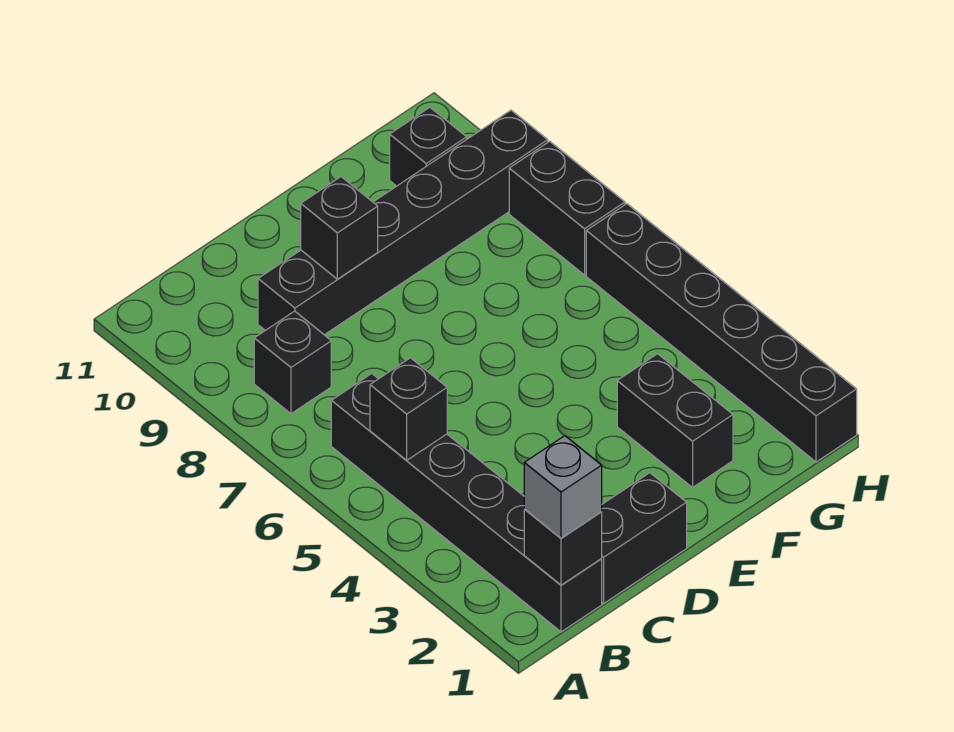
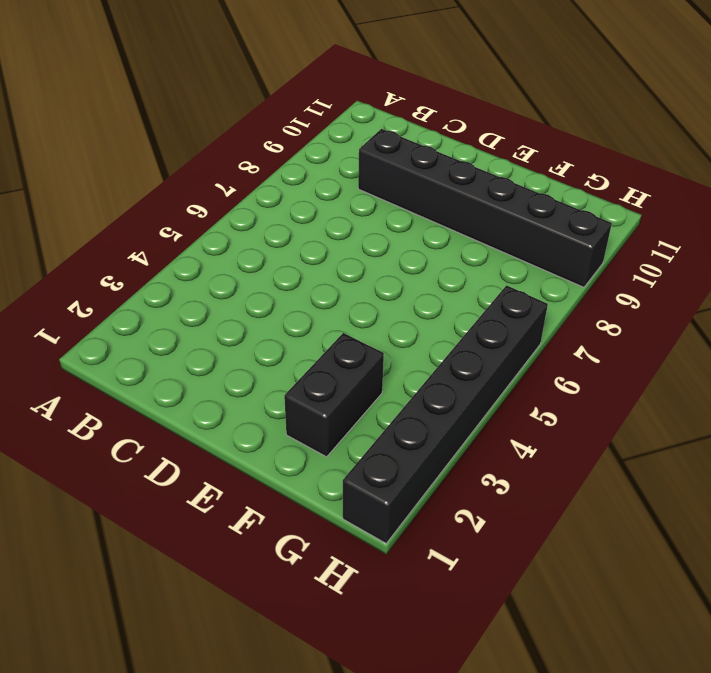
none -> black 1x6 brick [331,374,602,632]
none -> black 1x1 brick [254,311,331,414]
none -> black 1x2 brick [601,473,687,603]

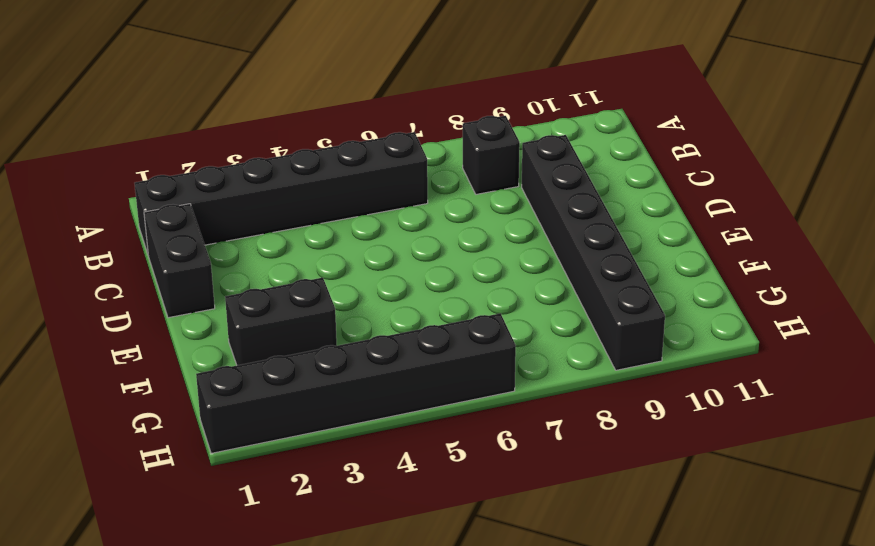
none -> black 1x1 brick [390,107,467,186]
none -> black 1x2 brick [509,141,625,275]
none -> black 1x1 brick [524,510,602,585]

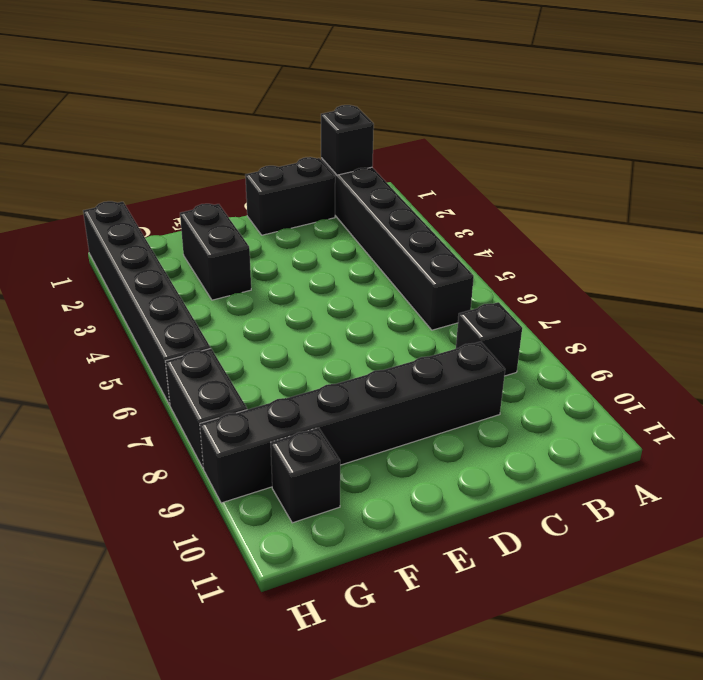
none -> black 1x1 brick [370,358,447,460]
none -> black 1x1 brick [301,177,378,279]
none -> grey 1x1 brick [524,436,602,538]

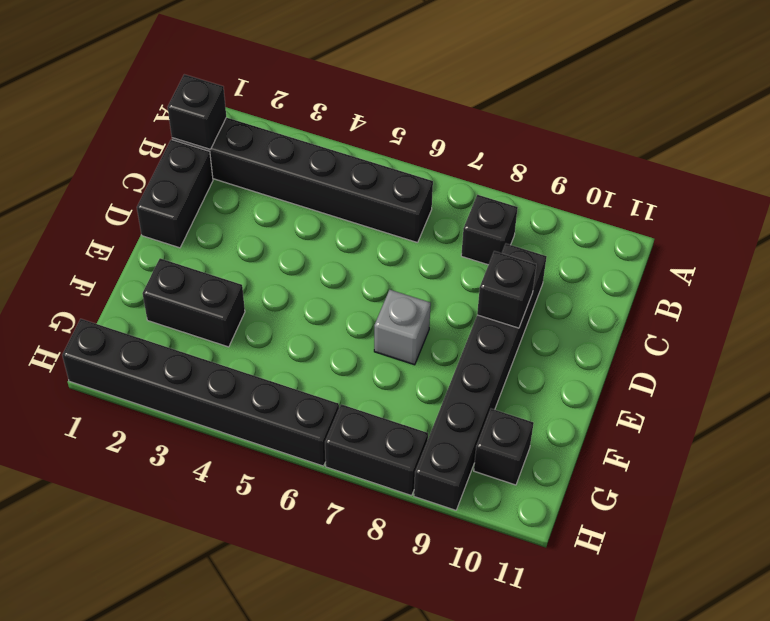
grey 1x1 brick [374,290,431,365] -> grey 1x1 brick moved to [524,436,602,538]
none -> black 1x1 brick [370,358,447,460]

